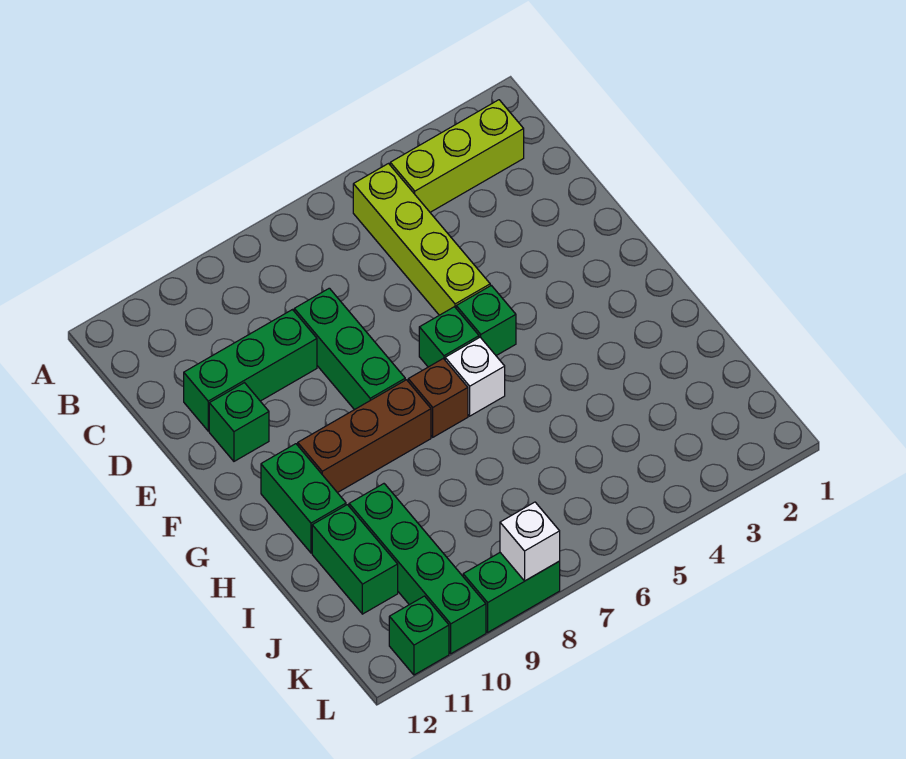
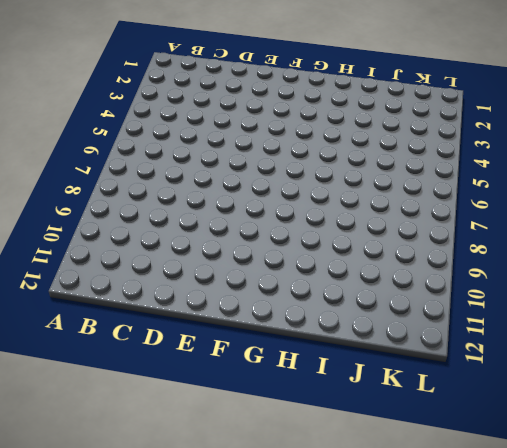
none -> lime 1x3 brick [390,100,524,212]
none -> lime 1x4 brick [353,164,490,315]
none -> green 1x3 brick [294,288,405,410]

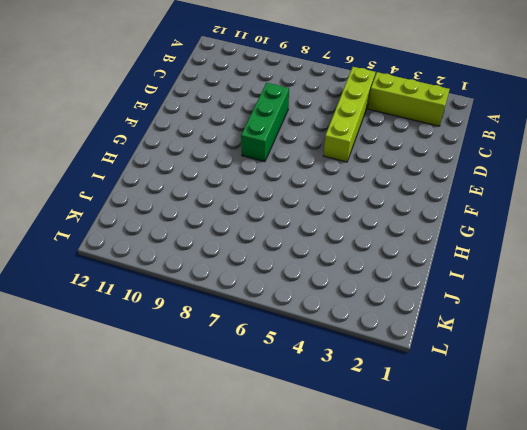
none -> green 1x3 brick [184,310,317,431]
none -> green 1x1 brick [209,383,269,461]
none -> green 1x1 brick [456,285,516,356]

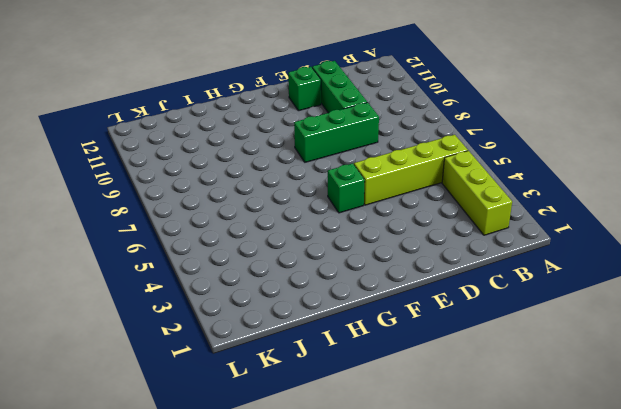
none -> green 1x1 brick [419,307,479,367]
none -> white 1x1 brick [445,337,505,416]
none -> brown 1x1 brick [408,359,468,437]

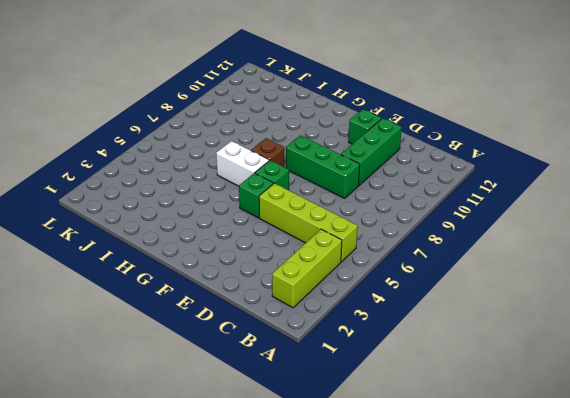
white 1x2 brick [216,141,269,186] -> white 1x1 brick [445,337,505,416]
none -> brown 1x3 brick [298,380,431,493]
none -> green 1x2 brick [261,444,346,553]
none -> green 1x4 brick [349,484,486,654]

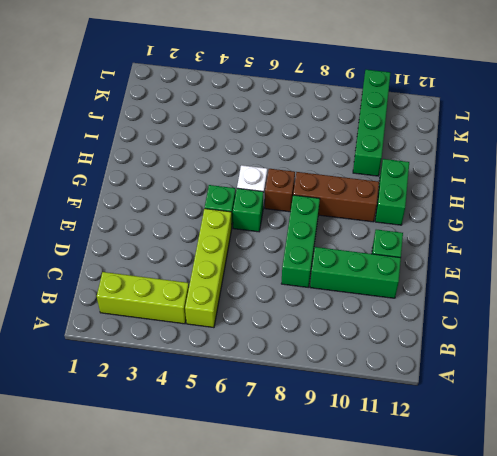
none -> green 1x2 brick [312,505,398,614]
none -> green 1x2 brick [463,553,560,632]
none -> green 1x1 brick [389,596,449,675]

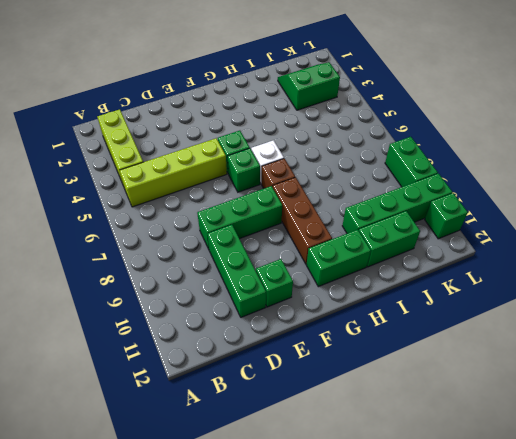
green 2x2 slope [278,62,340,110] -> none
none -> white 1x1 brick [500,502,560,581]

